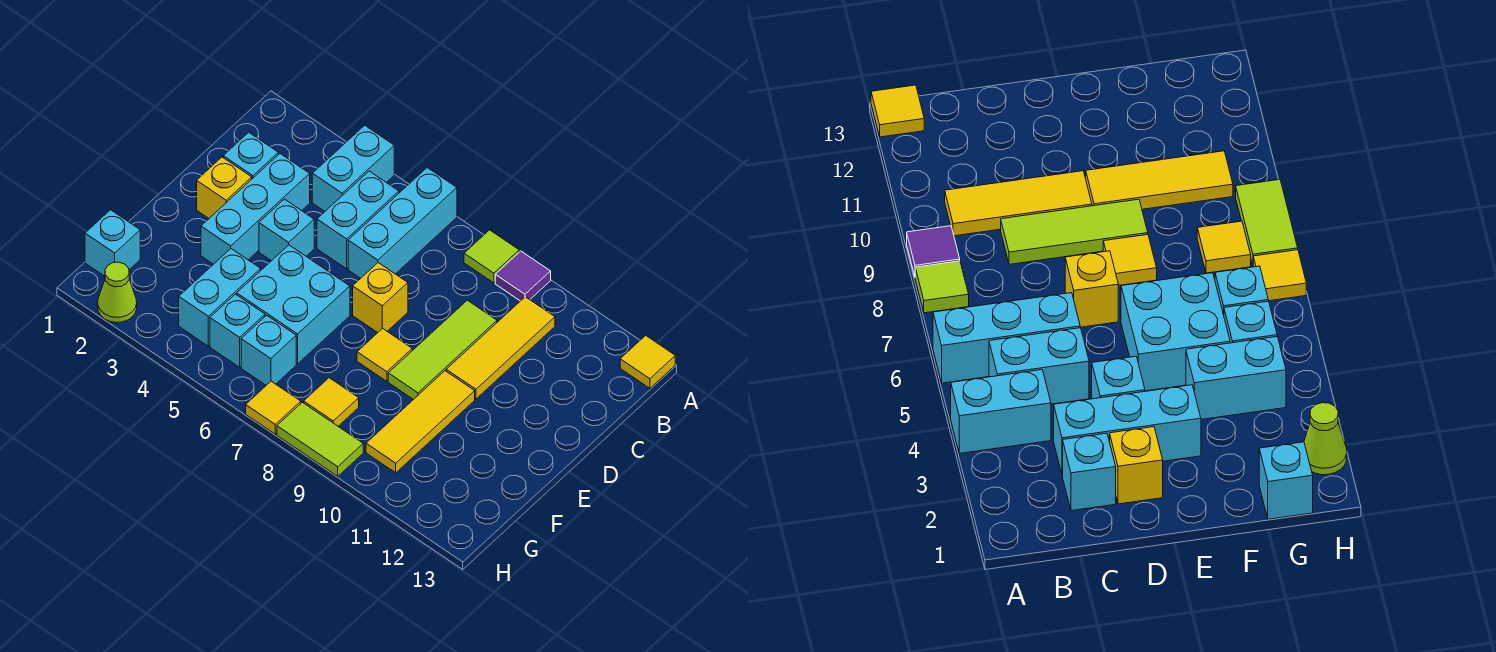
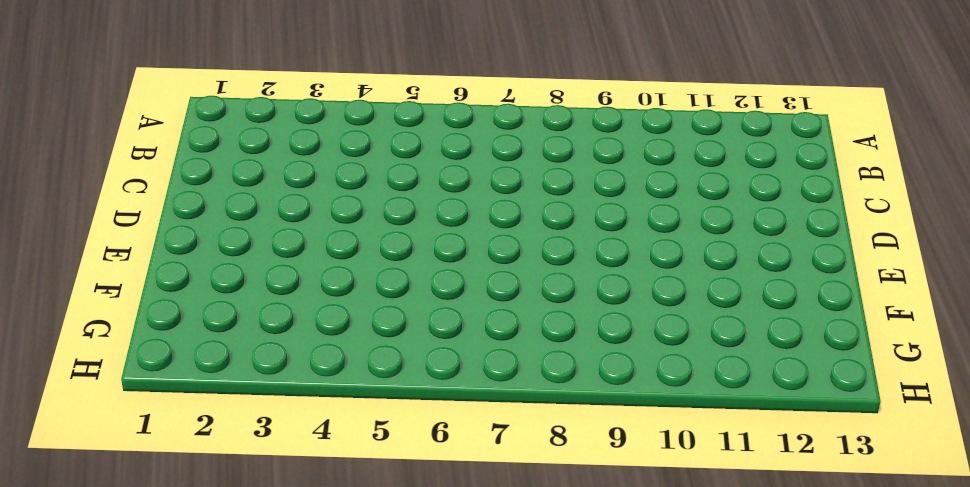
none -> cyan 1x2 brick [312,125,394,211]
none -> cyan 1x3 brick [348,168,457,278]
none -> lime 1x1 tile [464,230,519,283]

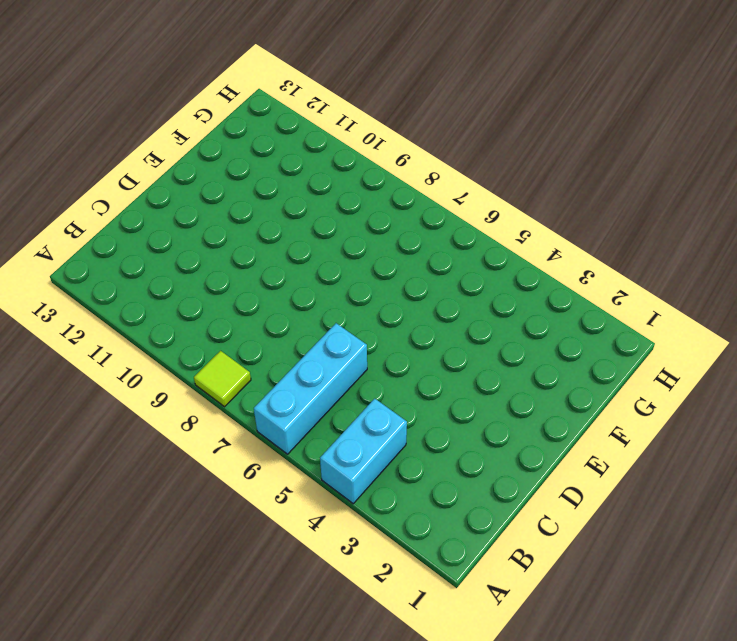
none -> purple 1x1 tile [495,251,551,301]
none -> yellow 1x1 tile [620,335,675,388]
none -> cyan 1x2 brick [317,171,399,269]

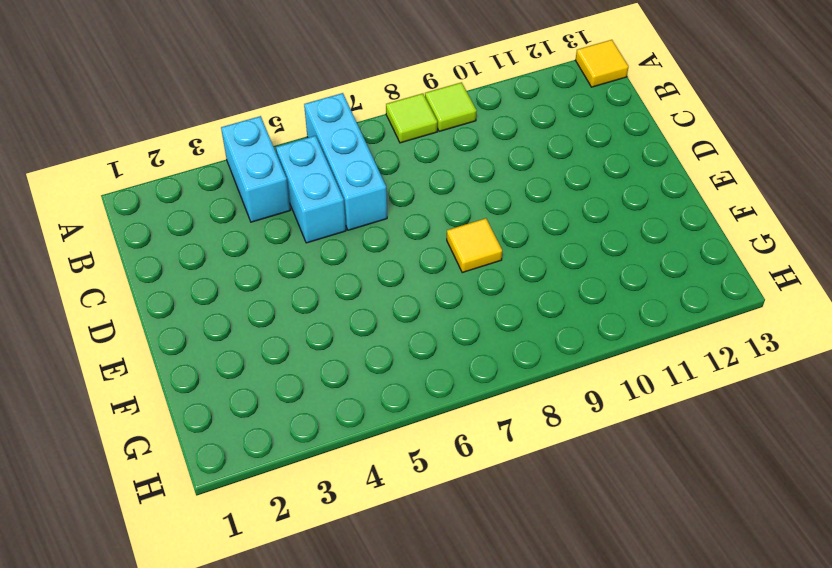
lime 1x1 tile [425,82,477,132] -> purple 1x1 tile [495,251,551,301]
none -> yellow 1x3 tile [446,297,555,399]
none -> cyan 1x1 brick [223,132,278,179]
none -> cyan 1x3 brick [201,154,310,264]

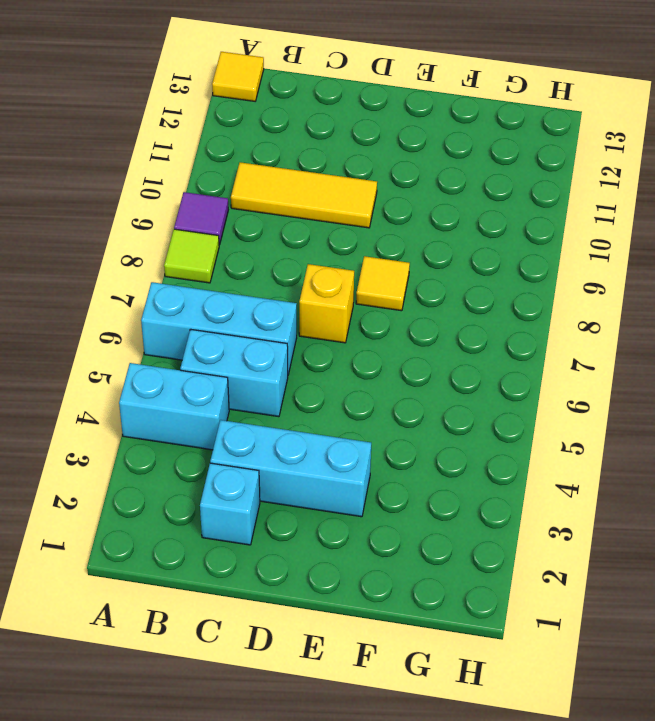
none -> lime 1x3 tile [388,300,497,400]
none -> yellow 1x1 brick [197,157,252,218]
none -> cyan 1x1 brick [259,199,314,261]

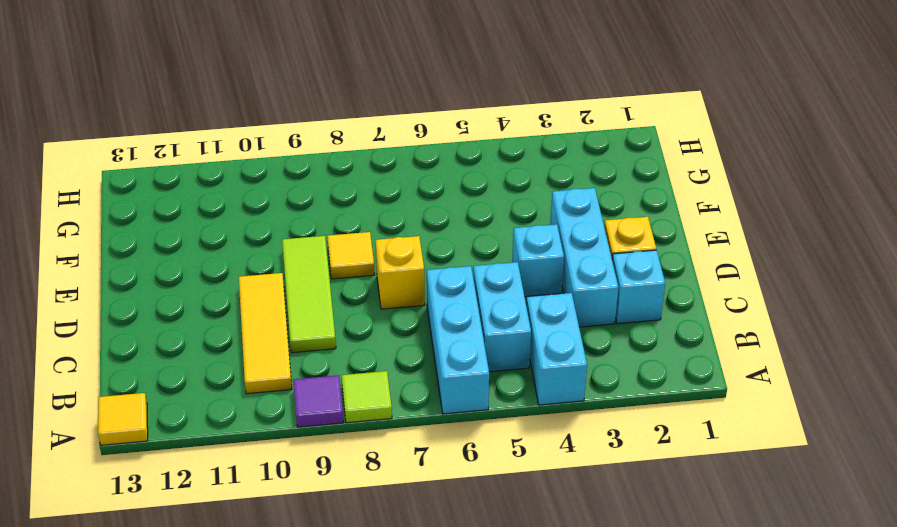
none -> cyan 2x2 brick [237,245,350,364]
none -> yellow 1x3 tile [366,371,475,473]
none -> cyan 1x2 brick [179,249,261,346]

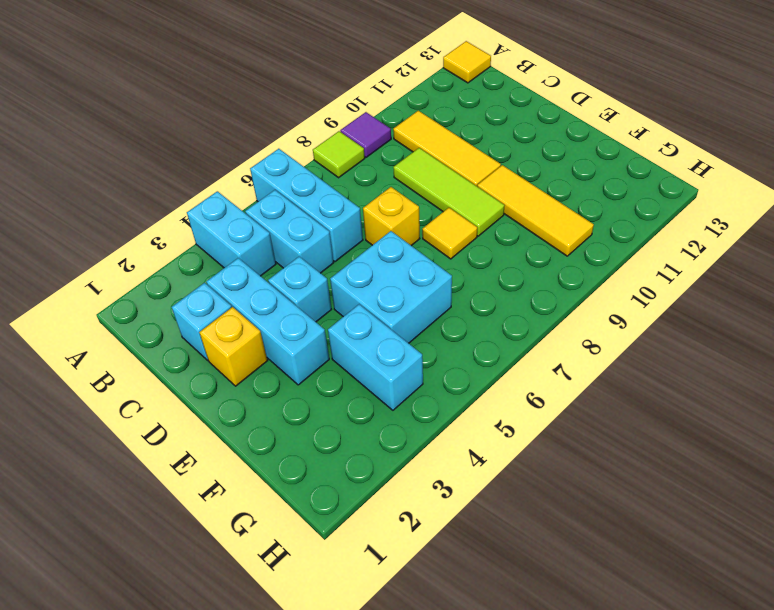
none -> cyan 1x1 brick [85,210,140,276]
none -> cyan 1x1 brick [210,294,265,367]
none -> cyan 1x1 brick [241,315,296,385]

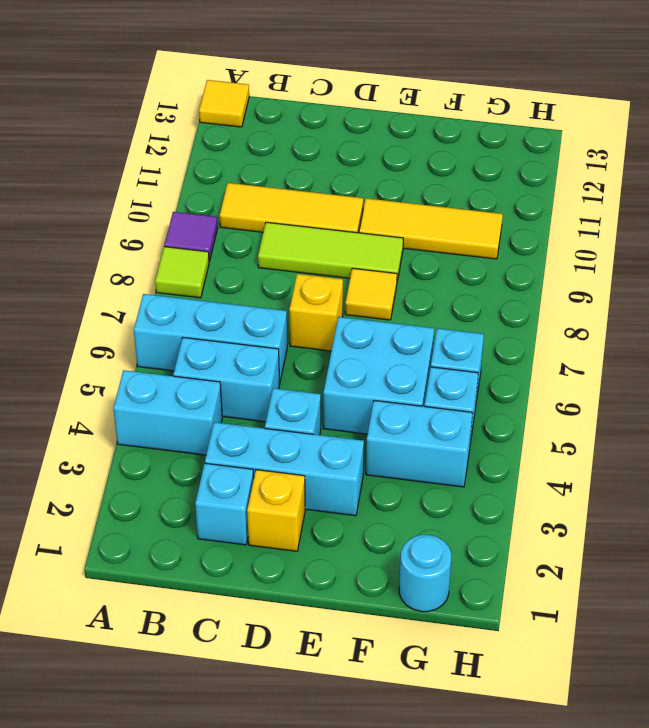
cyan 1x1 round brick [399,535,451,612] -> cyan 1x1 brick [85,210,140,276]
none -> yellow 1x1 tile [304,378,359,426]
none -> lime 1x1 cone [98,262,137,323]
none -> yellow 1x1 tile [246,381,301,434]

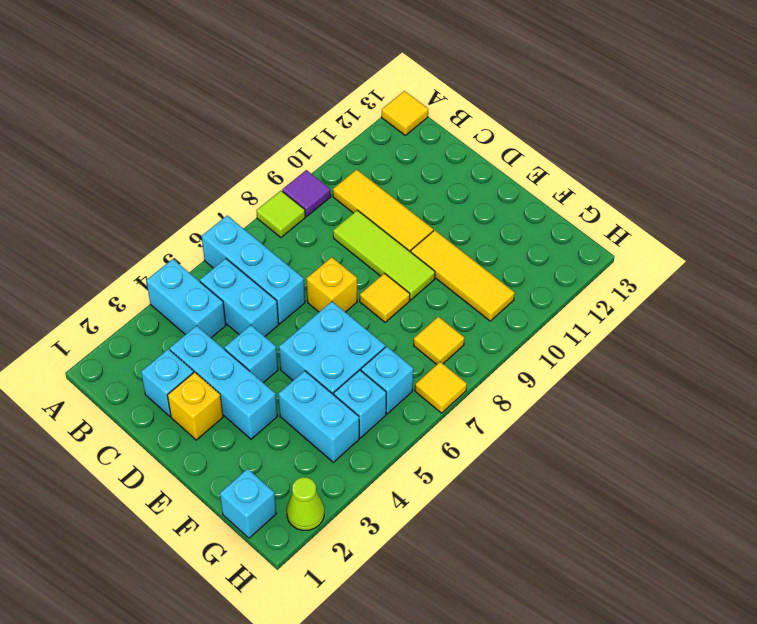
none -> lime 1x2 tile [277,402,363,476]

